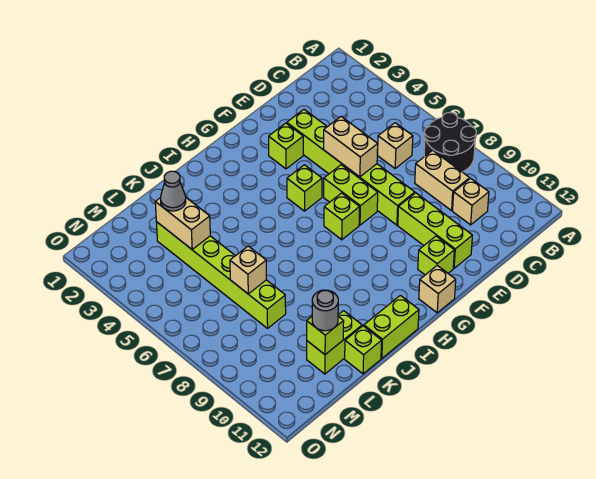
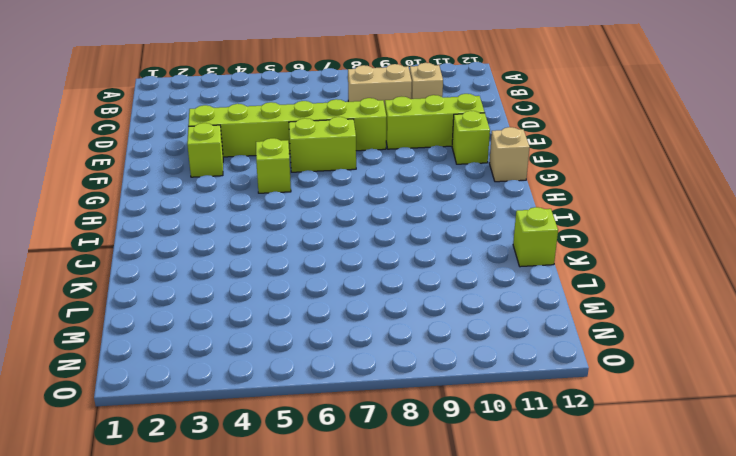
none -> black 2x2 round brick [424,113,476,172]
none -> tan 1x1 brick [378,123,413,168]
none -> lime 1x1 brick [324,193,360,240]

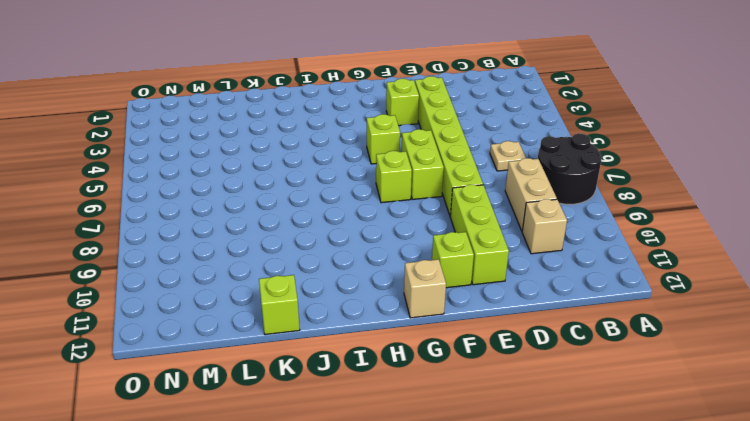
tan 1x1 plate [490,141,526,171] -> tan 1x1 brick [378,123,413,168]
none -> lime 1x2 brick [364,295,419,358]
none -> lime 1x2 brick [307,311,362,374]
none -> lime 1x6 brick [156,222,286,328]

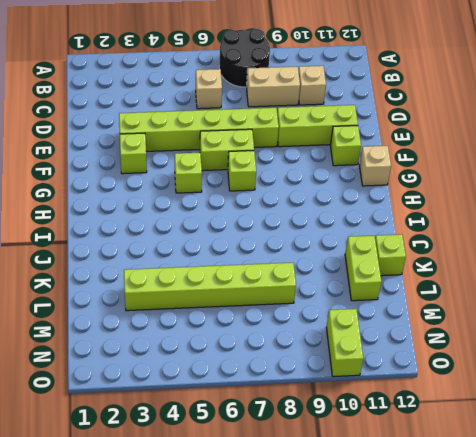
lime 1x2 brick [326,309,363,377] -> lime 1x2 brick moved to [364,295,419,358]
none -> tan 1x2 brick [323,117,378,177]
none -> tan 1x2 brick [155,198,210,249]
none -> tan 1x1 brick [230,246,266,294]

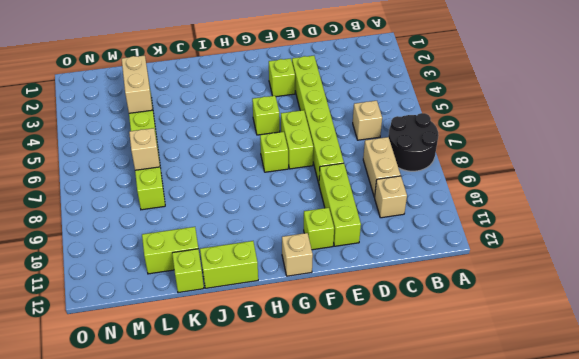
none -> tan 1x2 brick [323,117,378,177]
none -> lime 1x1 brick [307,317,344,355]
none -> grey 1x1 cone [161,171,186,211]

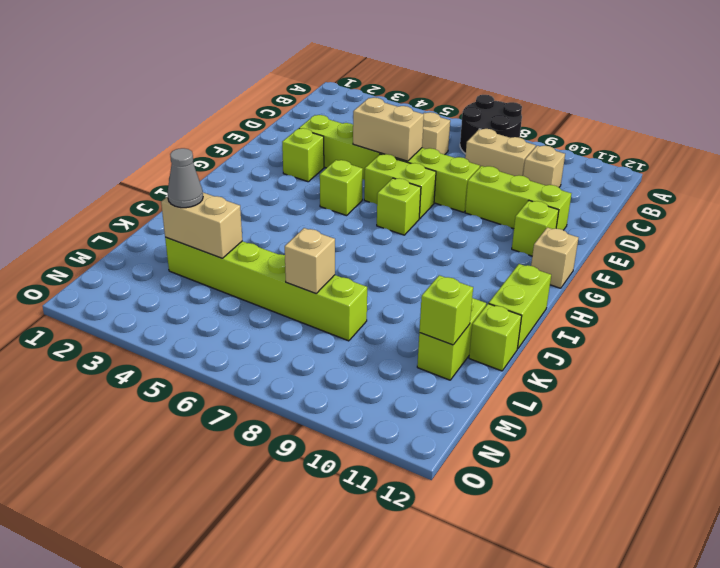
none -> grey 1x1 round brick [312,290,338,331]

